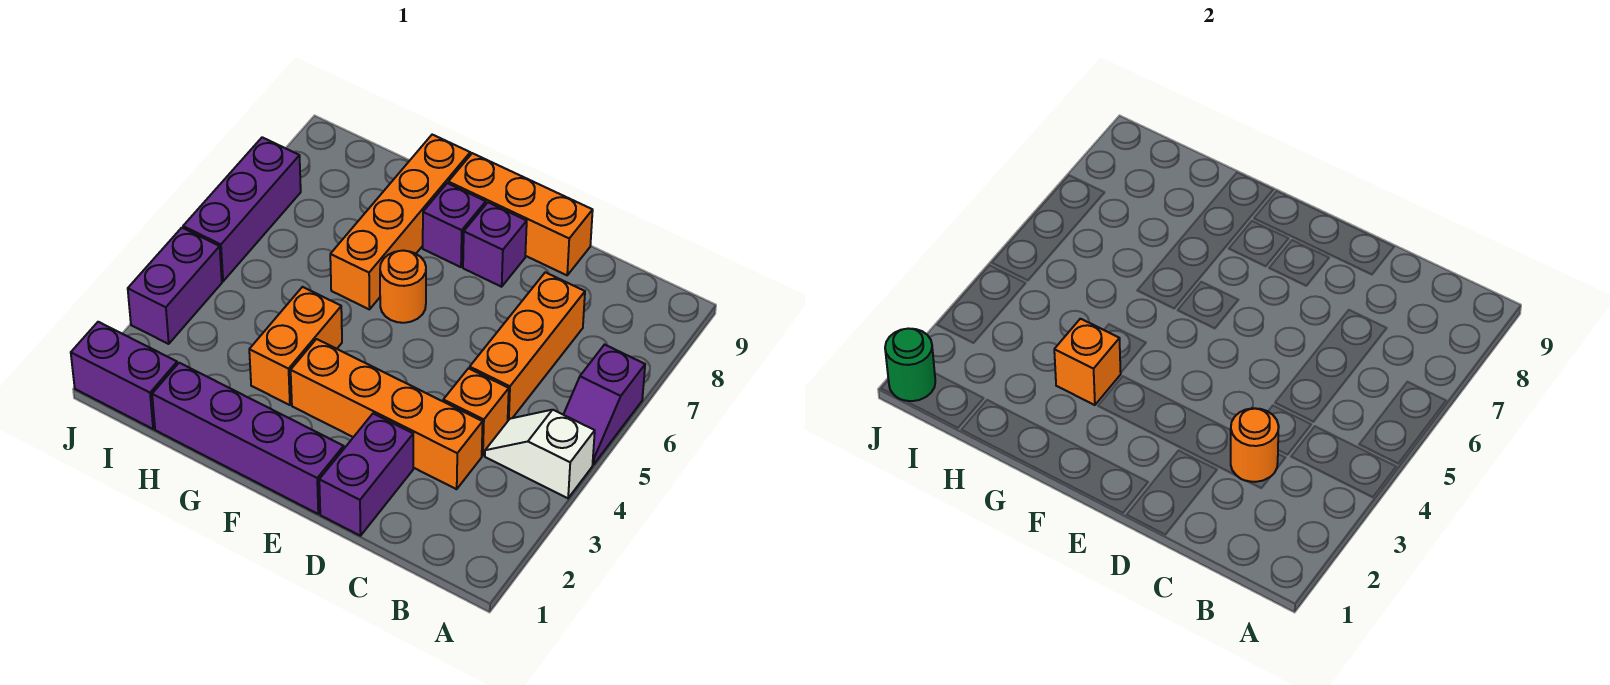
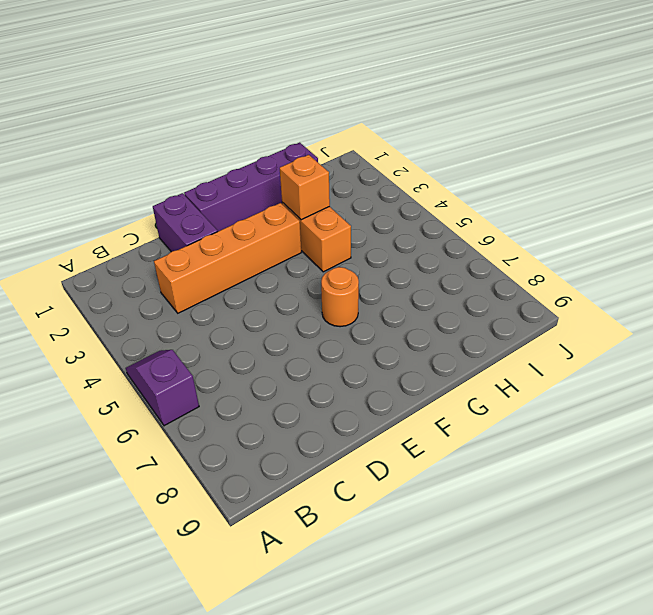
none -> white 1x2 slope [485,410,595,498]
none -> orange 1x1 brick [443,368,509,456]
none -> orange 1x3 brick [470,272,585,420]

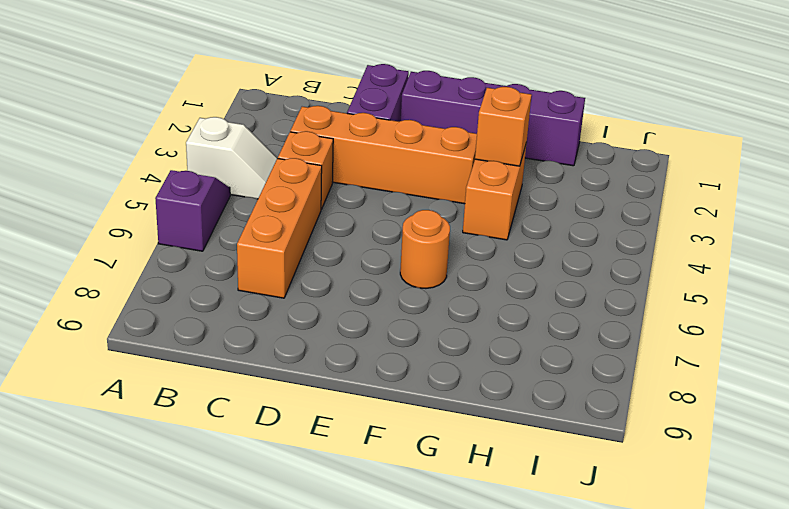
none -> orange 1x3 brick [448,153,593,275]
none -> purple 1x1 brick [463,203,527,287]
none -> purple 1x1 brick [423,183,486,267]

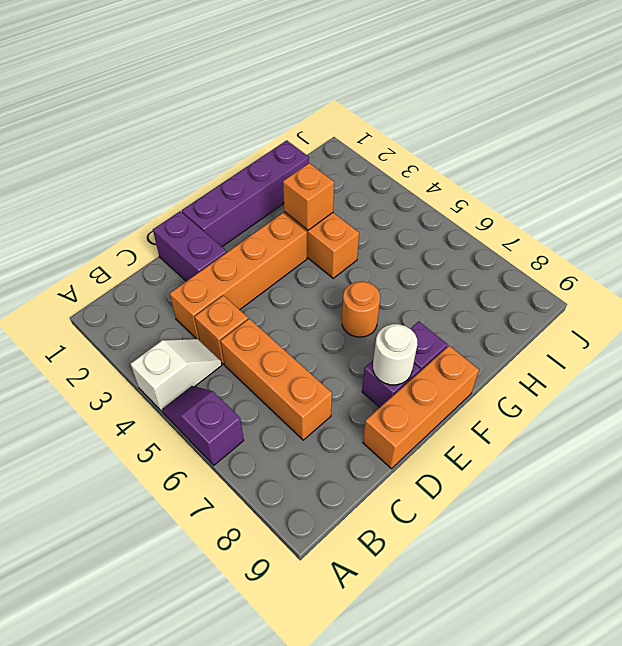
white 1x1 round brick [373,324,417,385] -> none
none -> orange 1x4 brick [330,135,470,309]
none -> purple 1x2 brick [71,322,177,429]
none -> purple 1x2 brick [128,228,222,344]

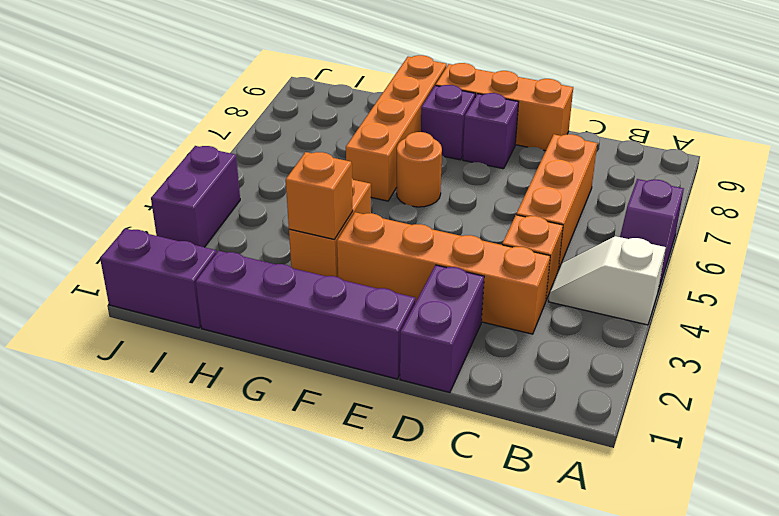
none -> purple 1x3 brick [183,137,301,281]
none -> orange 1x1 round brick [1231,408,1279,482]
none -> green 1x1 round brick [885,329,935,401]

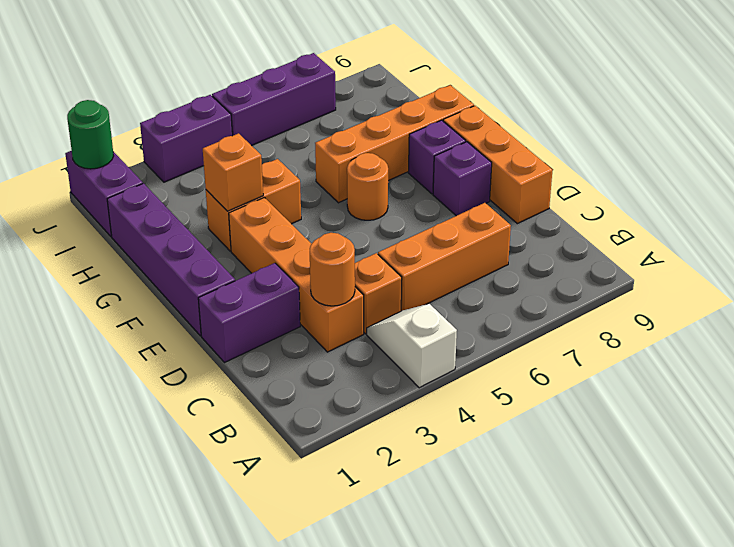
none -> purple 1x2 slope [563,345,645,465]

